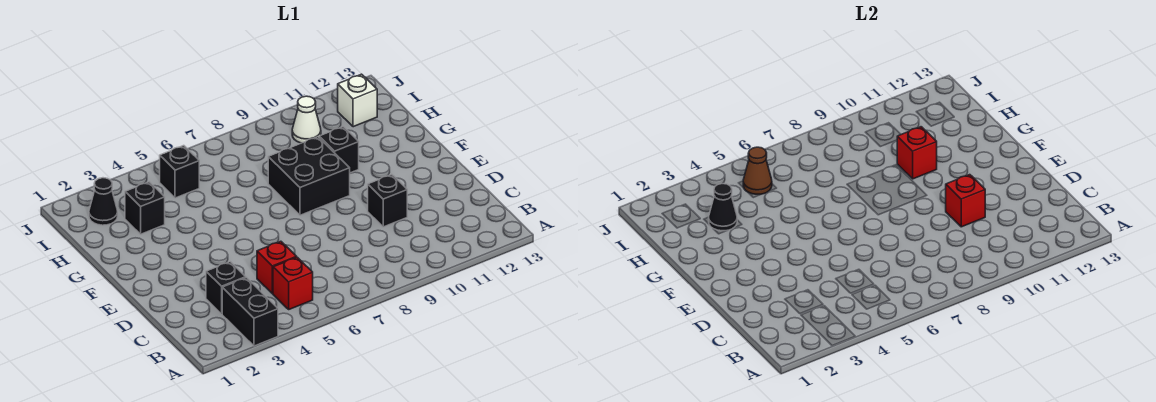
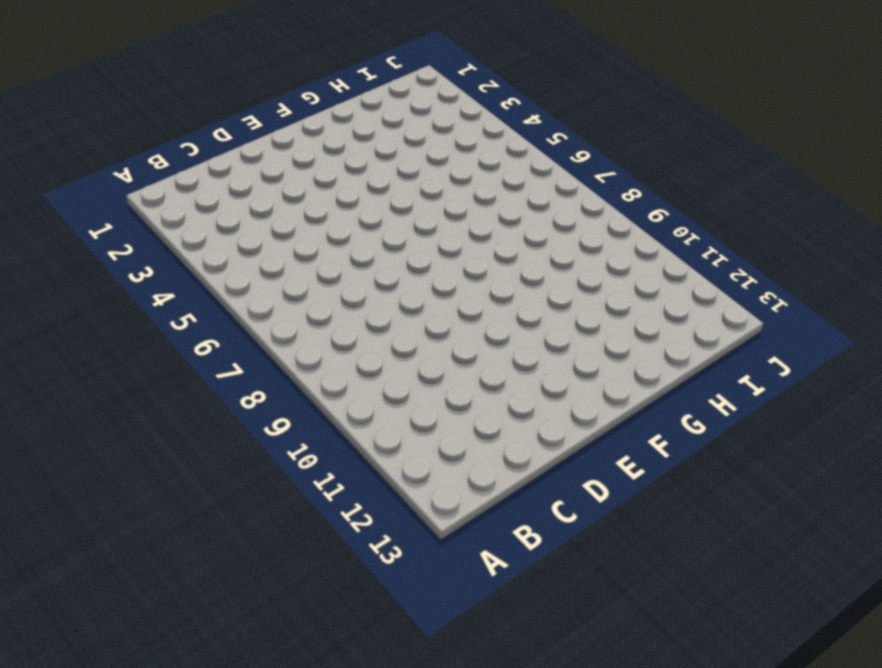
none -> black 1x2 brick [222,278,278,346]
none -> red 1x1 brick [273,257,313,309]
none -> black 1x1 brick [206,262,246,314]

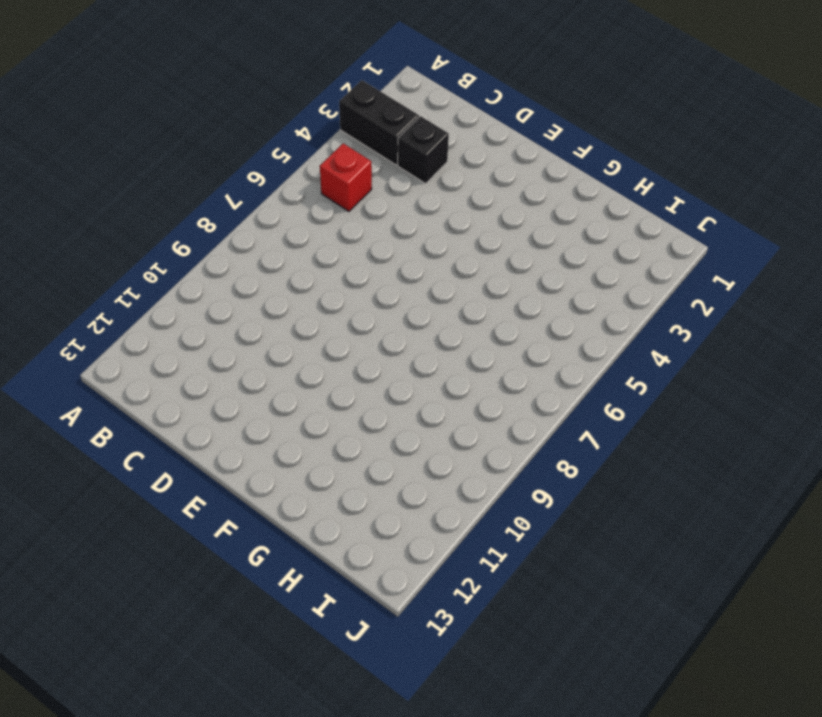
none -> red 1x1 brick [257,241,296,294]
none -> black 1x1 brick [368,175,407,227]
none -> black 2x2 brick [268,137,350,215]

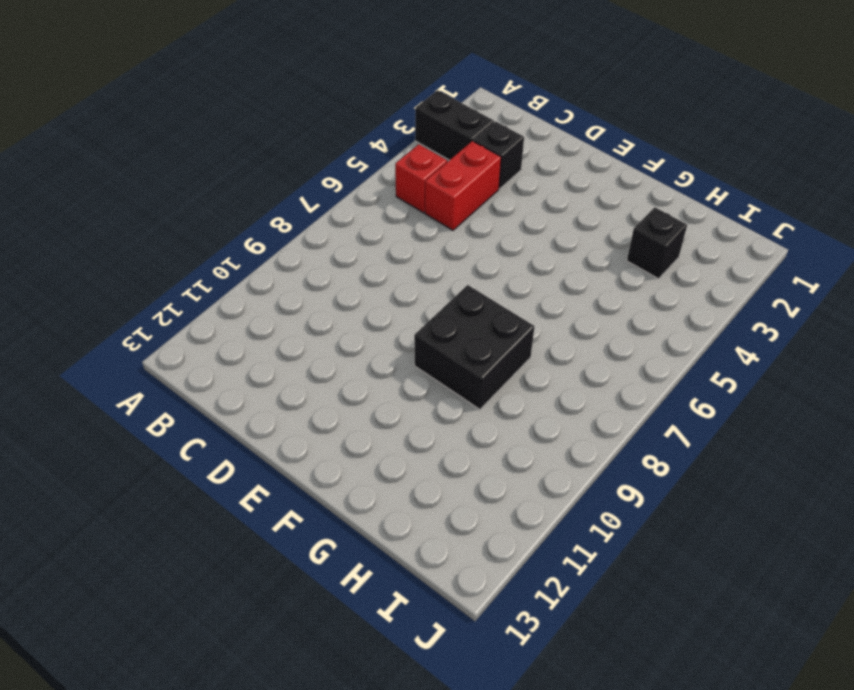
red 1x2 brick [425,141,501,230] -> red 1x1 brick [257,241,296,294]
none -> black 1x1 brick [368,175,407,227]
none -> black 1x1 brick [319,127,359,173]
none -> black 1x1 cone [89,178,118,225]

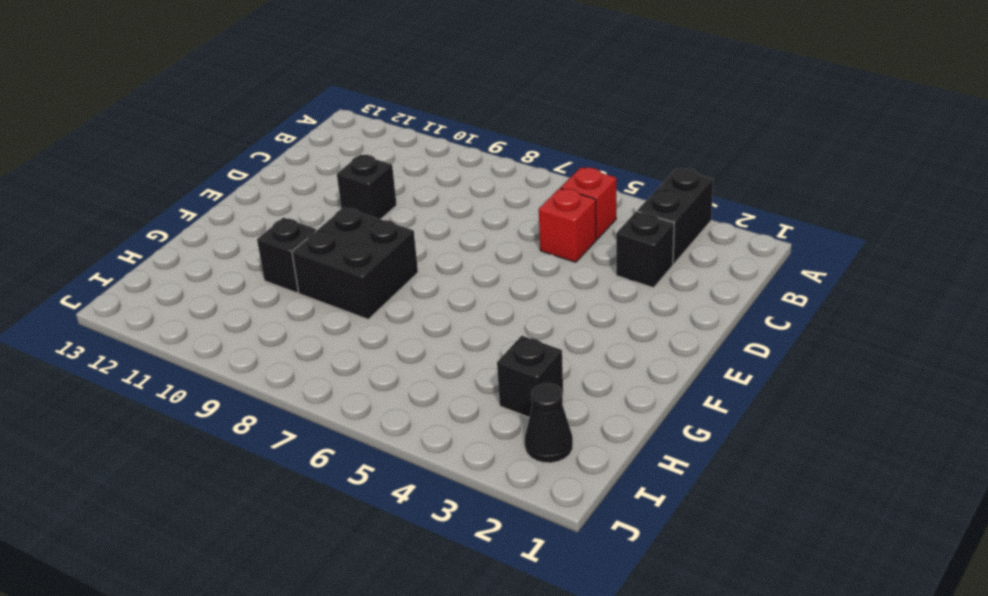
none -> black 1x1 brick [160,146,199,198]
none -> white 1x1 cone [292,96,321,143]
none -> white 1x1 brick [338,74,377,127]

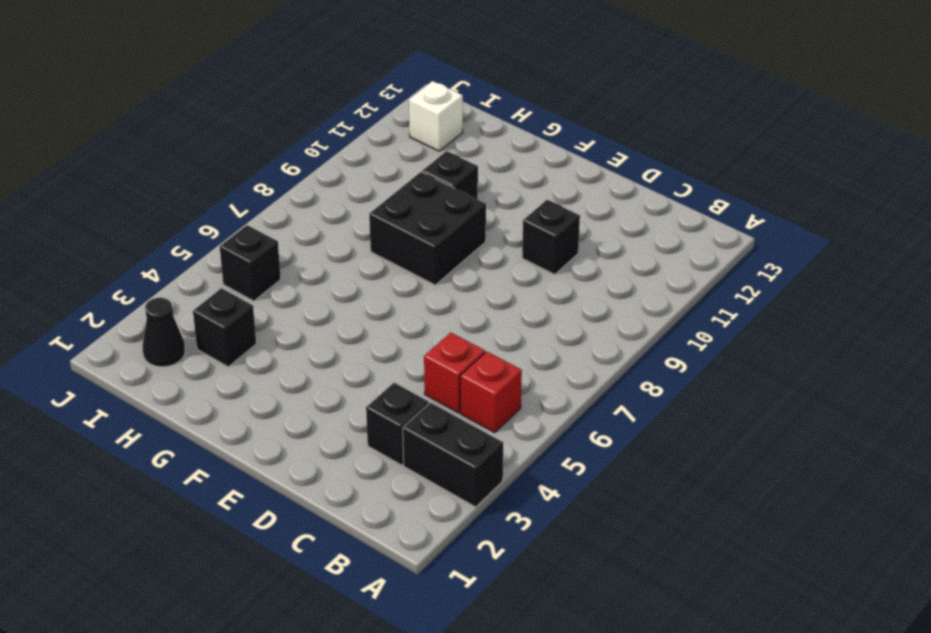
none -> white 1x1 cone [292,96,321,143]
none -> red 1x1 brick [946,175,985,227]
none -> red 1x1 brick [897,127,937,179]

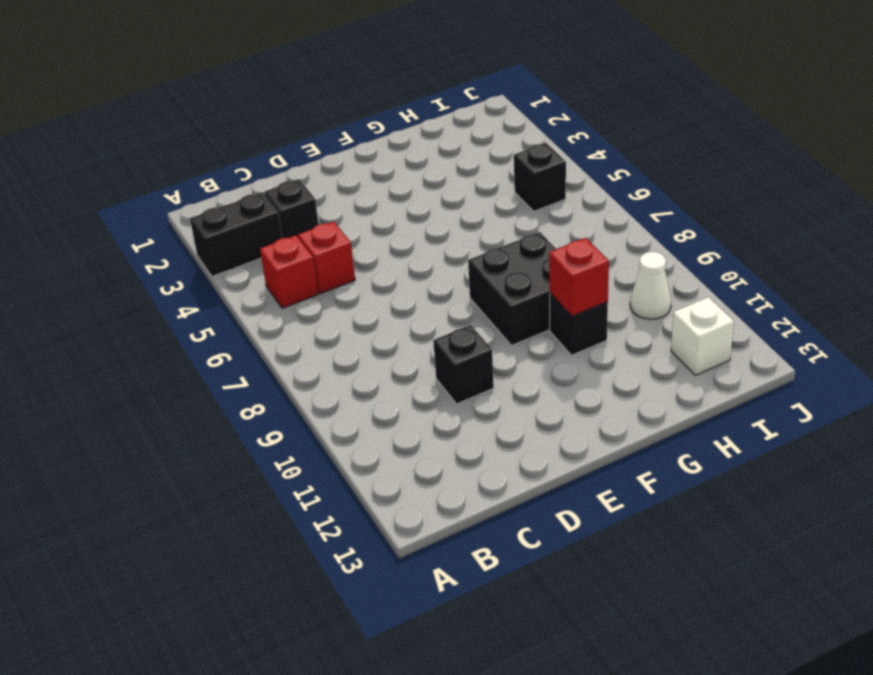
none -> black 1x1 brick [125,182,165,234]
none -> black 1x1 cone [89,178,118,225]
none -> red 1x1 brick [946,175,985,227]

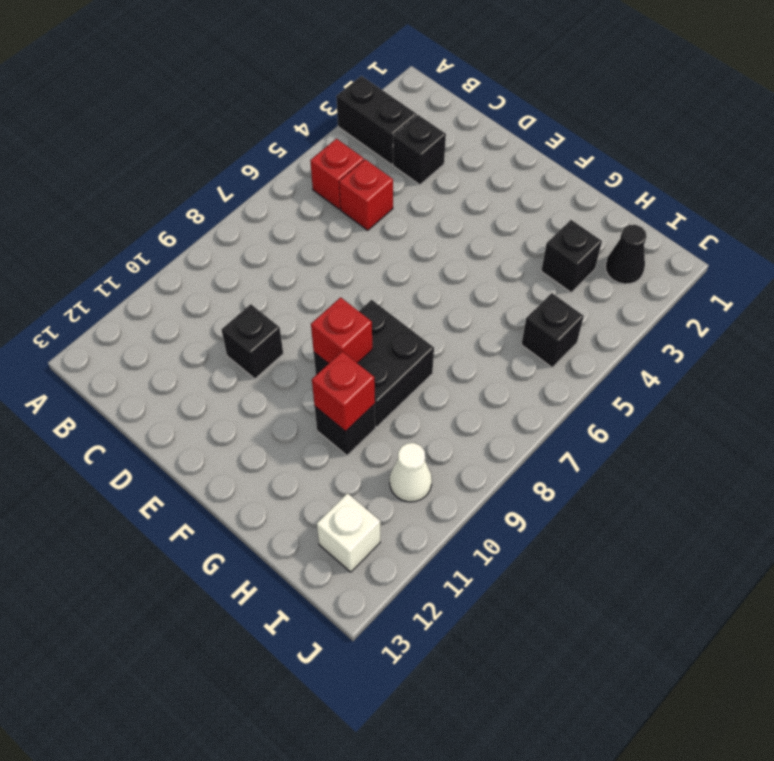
red 1x1 brick [311,297,372,364] -> red 1x1 brick moved to [946,175,985,227]
none -> black 1x1 cone [709,184,737,231]
none -> brown 1x1 cone [743,147,772,195]

